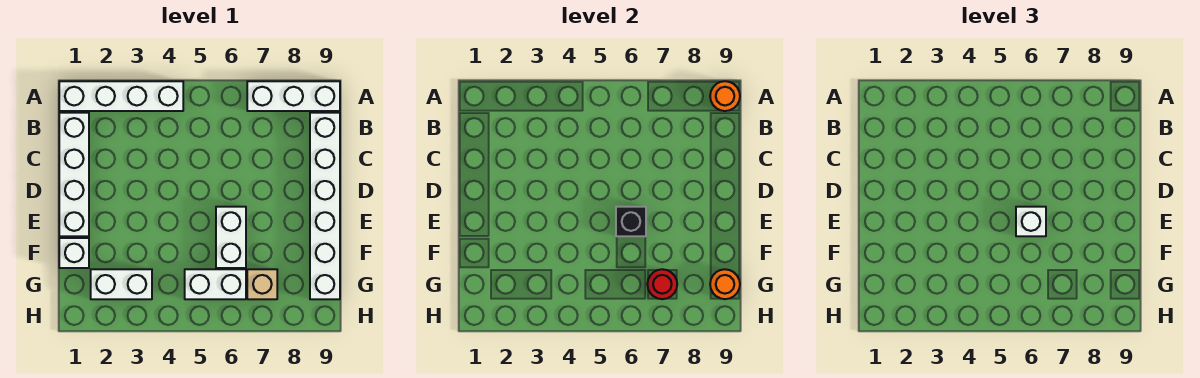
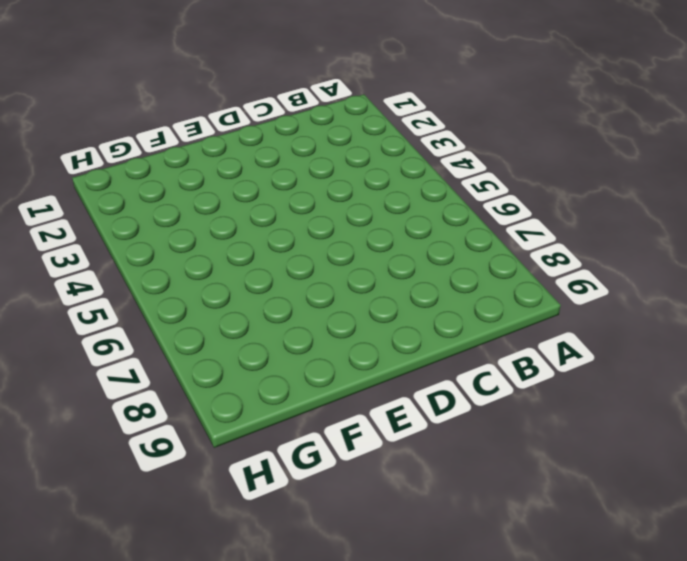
none -> white 1x4 brick [59,81,183,111]
none -> white 1x3 brick [247,81,340,111]
none -> white 1x4 brick [59,113,89,236]

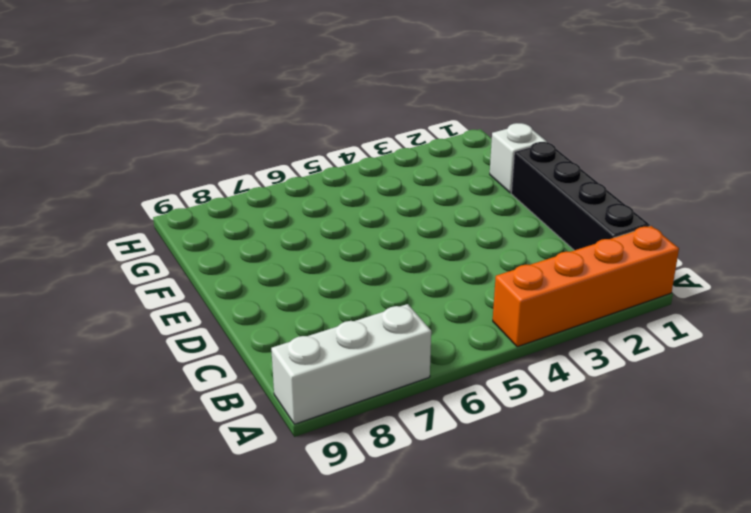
orange 1x4 brick [493,226,679,347] -> white 1x4 brick [59,81,183,111]
black 1x4 brick [511,142,650,250] -> white 1x4 brick [59,113,89,236]
none -> white 1x6 brick [310,113,340,299]
none -> white 1x2 brick [216,207,246,268]
none -> white 1x2 brick [91,269,152,299]

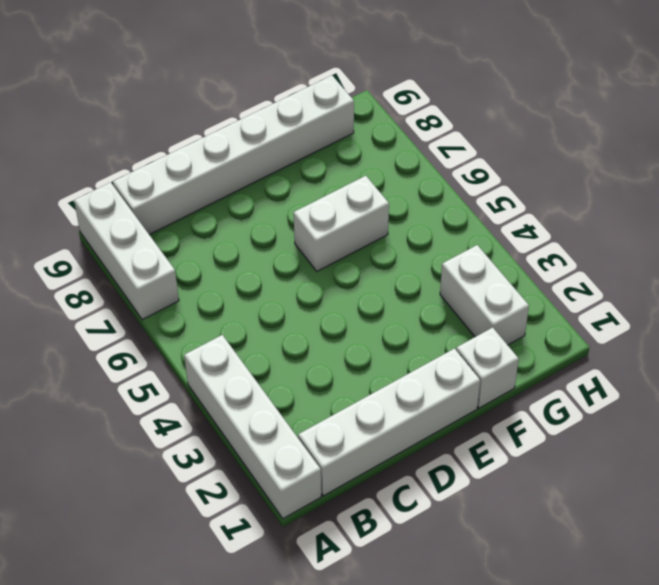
none -> white 1x2 brick [185,269,246,299]
none -> tan 1x1 brick [247,269,277,299]
none -> orange 1x1 round brick [710,81,740,111]

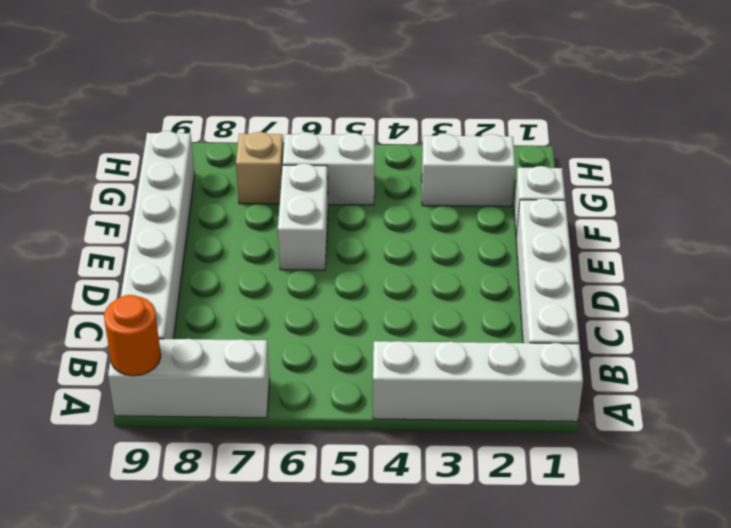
none -> black 1x1 brick [616,207,646,236]
none -> red 1x1 round brick [647,269,677,299]
none -> orange 1x1 round brick [710,269,740,299]

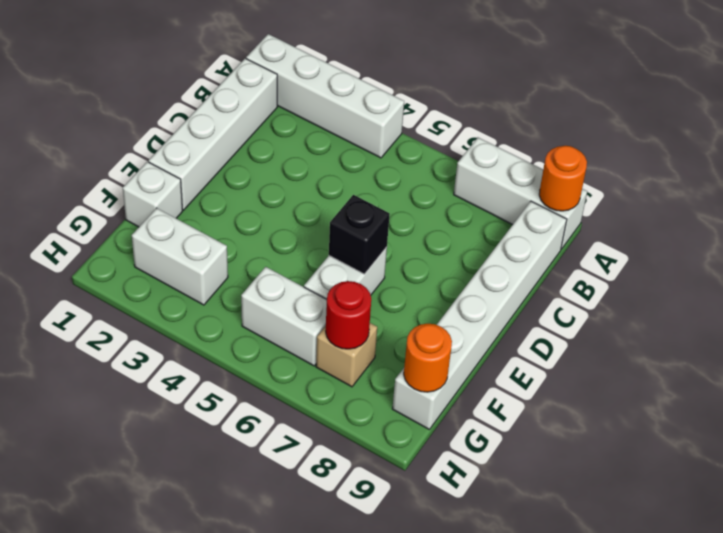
none -> white 1x1 brick [1016,207,1046,236]

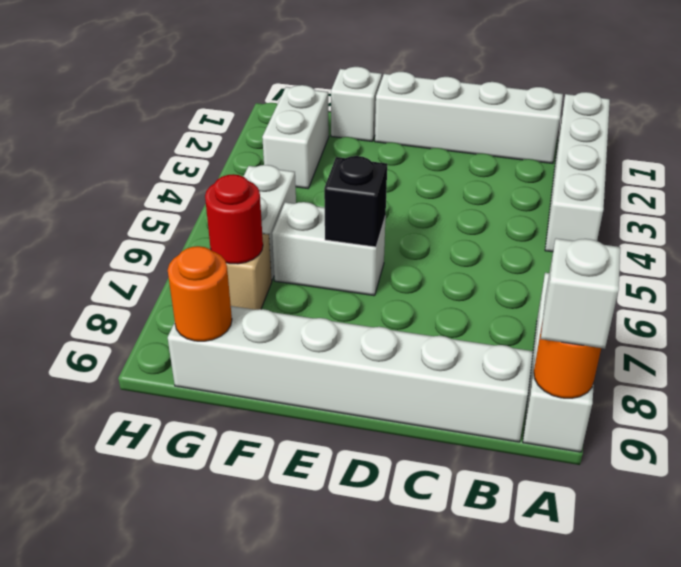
white 1x1 brick [541,238,620,349] -> white 1x1 brick moved to [1016,207,1046,236]

